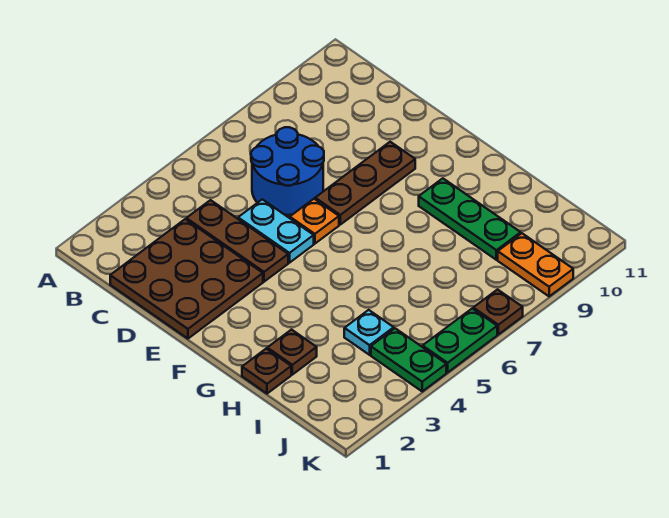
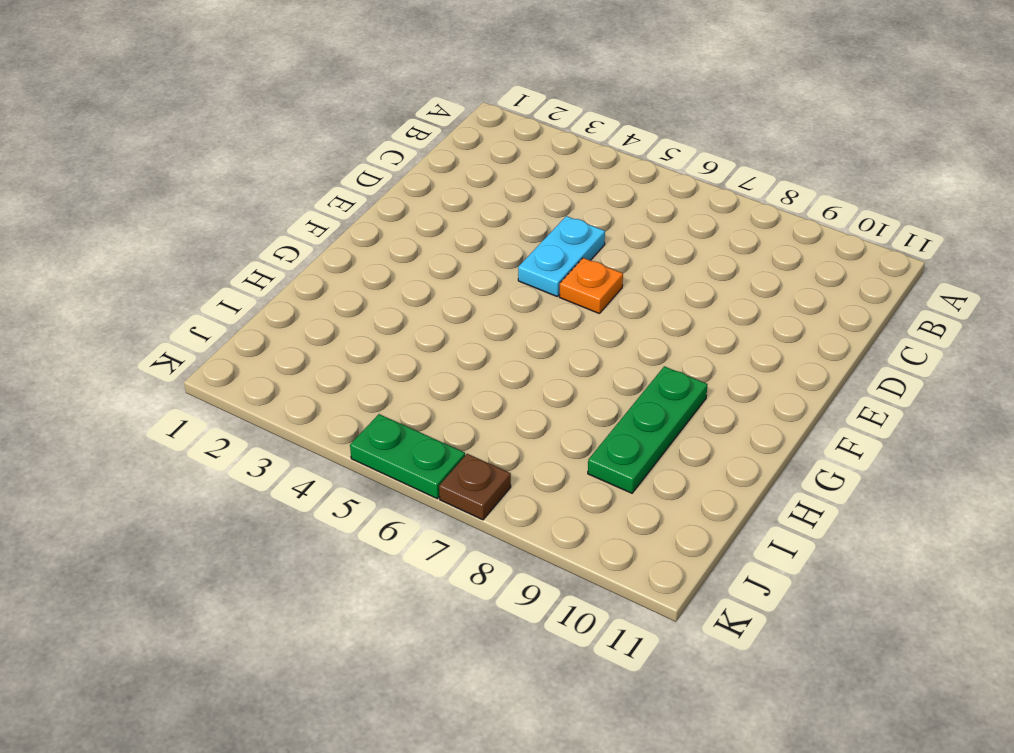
none -> brown 3x3 plate [110,219,263,339]
none -> brown 1x3 plate [186,200,288,282]
none -> blue 2x2 round brick [251,127,324,215]

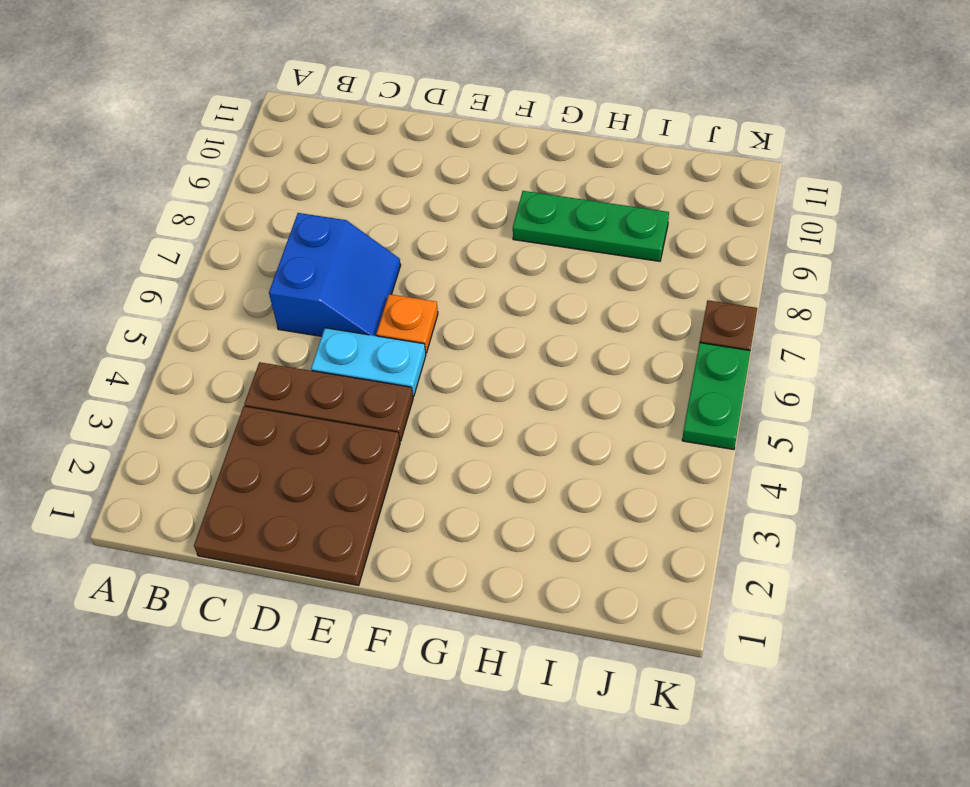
blue 2x2 slope [269,213,401,336] -> blue 2x2 round brick [251,127,324,215]
none -> brown 1x3 plate [315,142,415,225]
none -> brown 1x1 plate [242,349,291,394]
none -> brown 1x1 plate [267,330,317,375]

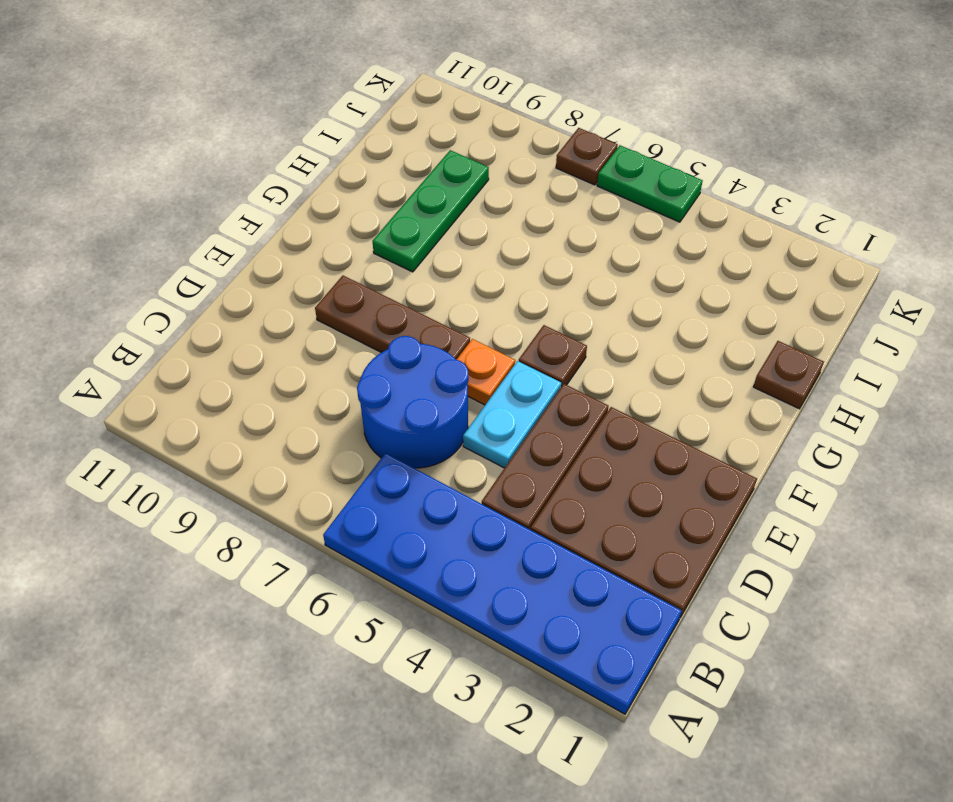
blue 2x6 plate [323,453,682,714] -> none
brown 1x1 plate [519,325,587,387] -> brown 1x1 plate moved to [267,330,317,375]
none -> cyan 1x1 plate [344,310,394,355]
none -> green 1x2 plate [371,328,446,391]
none -> orange 1x2 plate [498,233,573,296]

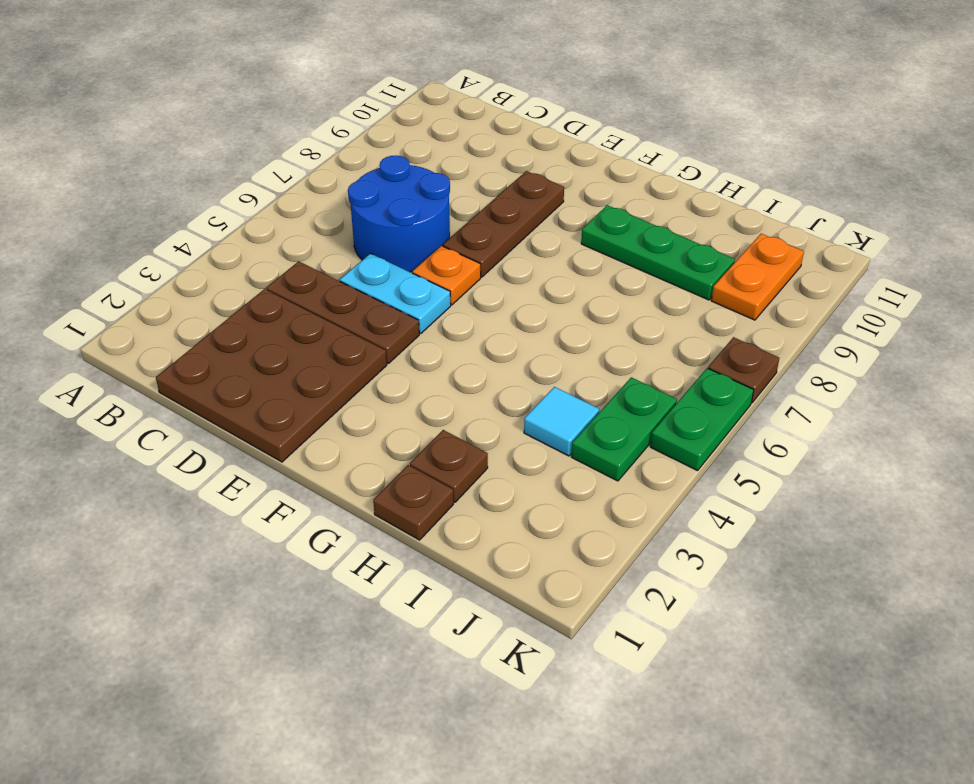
cyan 1x1 tile [524,387,599,456] -> cyan 1x1 plate [344,310,394,355]
green 1x2 plate [571,377,677,481] -> green 1x2 plate turned to [371,328,446,391]
orange 1x2 plate [711,234,804,320] -> orange 1x2 plate turned to [498,233,573,296]

